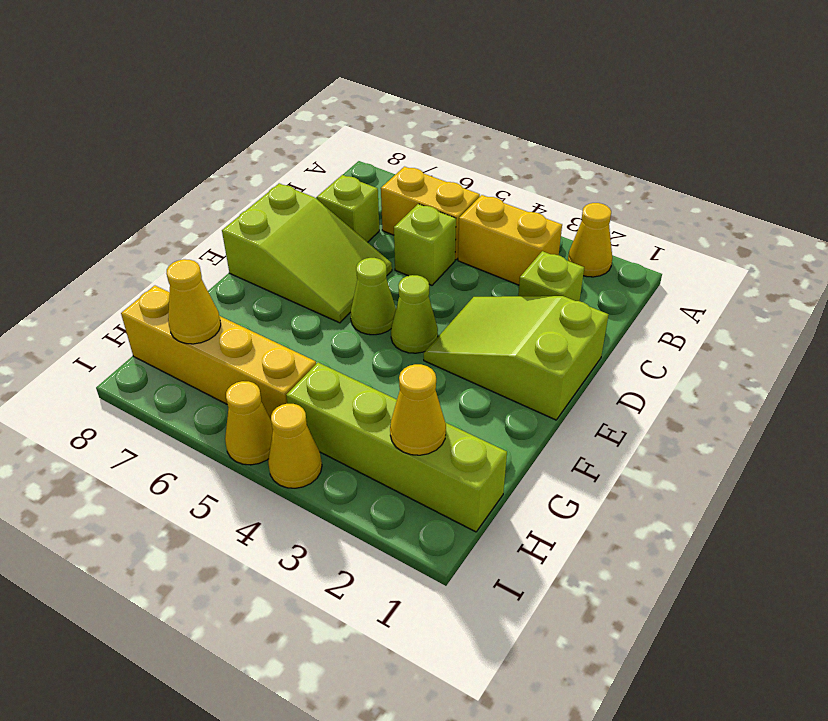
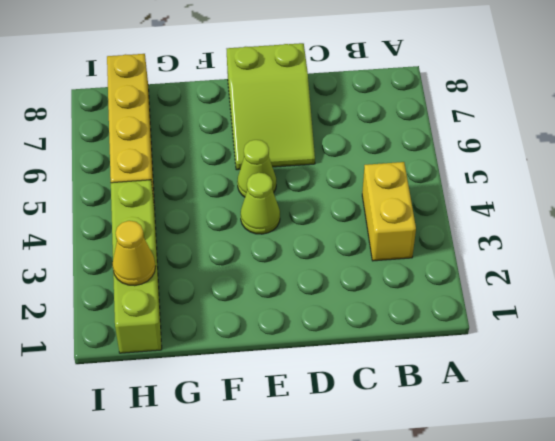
none -> yellow 1x1 cone [568,203,612,277]
none -> yellow 1x2 brick [381,167,480,260]
none -> lime 1x1 brick [518,251,584,301]

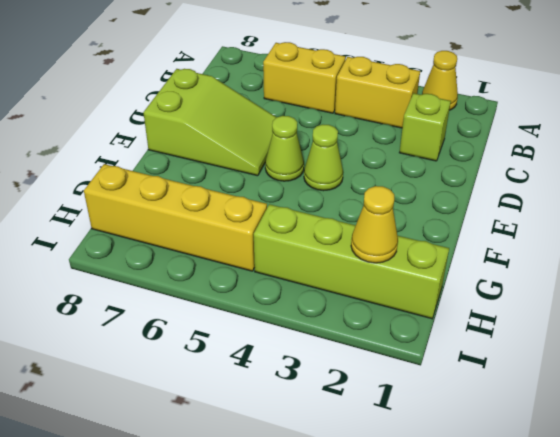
none -> lime 1x1 brick [394,204,456,285]
none -> lime 1x1 brick [317,175,379,242]
none -> lime 2x3 slope [424,296,609,420]

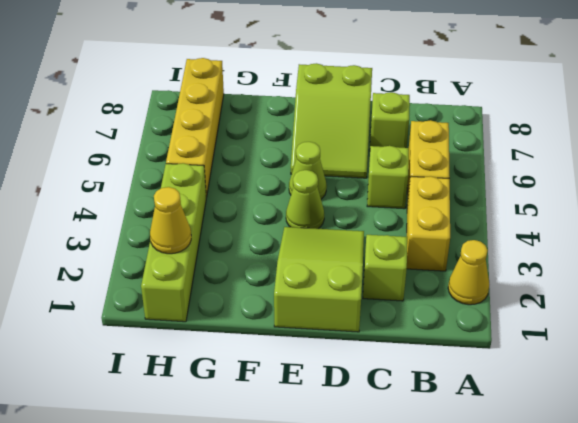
none -> yellow 1x1 cone [268,404,322,488]
none -> yellow 1x1 cone [225,381,273,465]
none -> yellow 1x1 cone [166,259,221,344]

